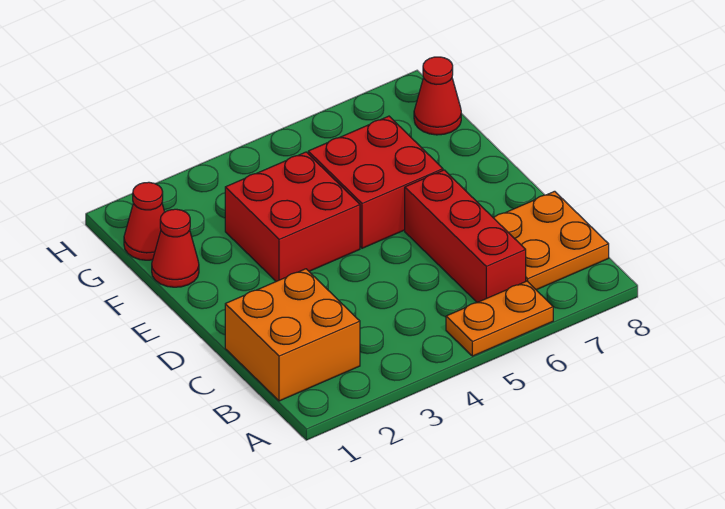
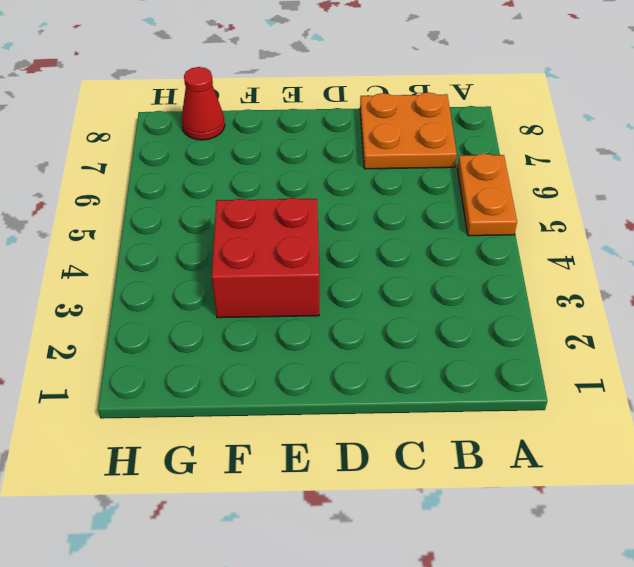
none -> orange 2x2 brick [225,269,360,401]
none -> red 1x3 brick [405,170,526,303]

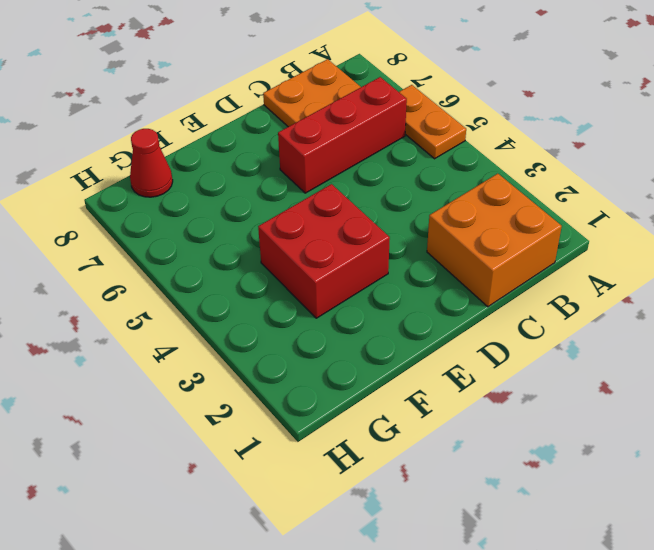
none -> red 2x2 brick [308,116,443,248]
none -> red 1x1 cone [152,209,199,287]

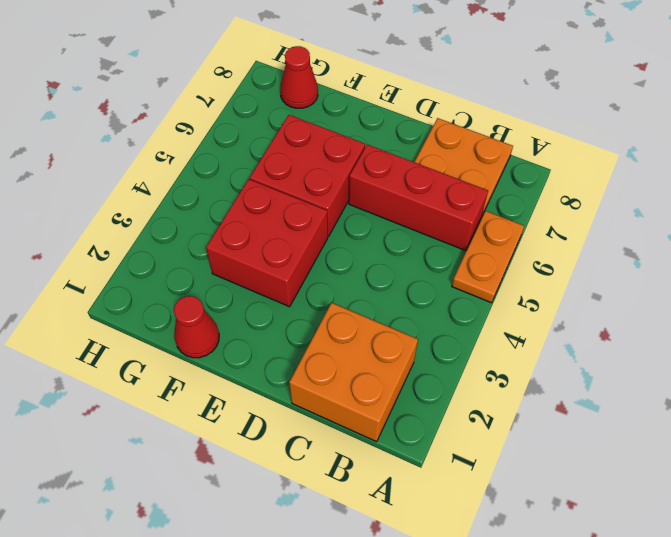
none -> red 1x1 cone [124,182,165,260]

